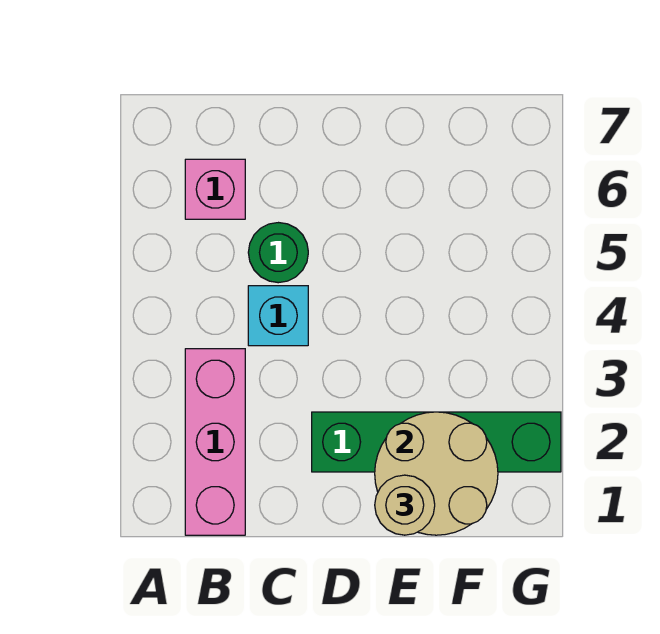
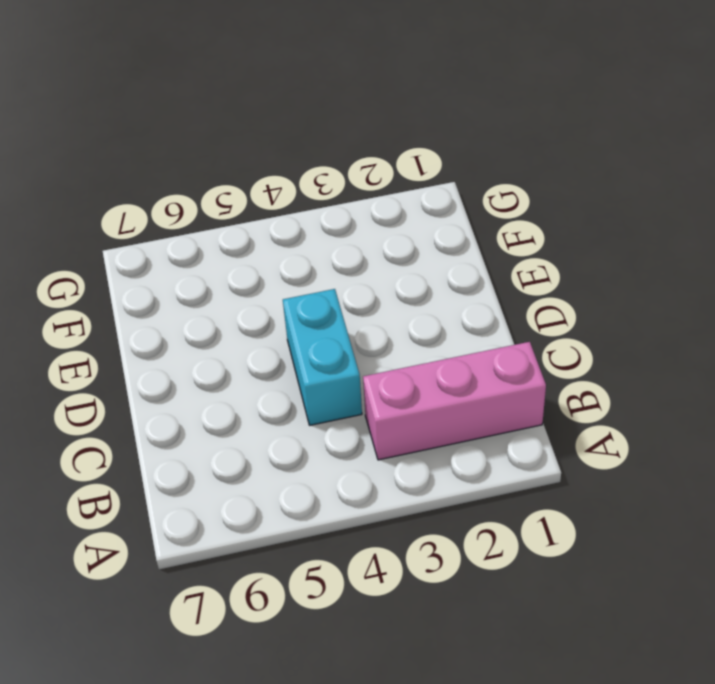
cyan 1x2 brick [283,289,362,425] -> cyan 1x1 brick [248,286,308,346]
none -> pink 1x1 brick [185,159,245,219]
none -> green 1x1 round brick [248,223,308,283]

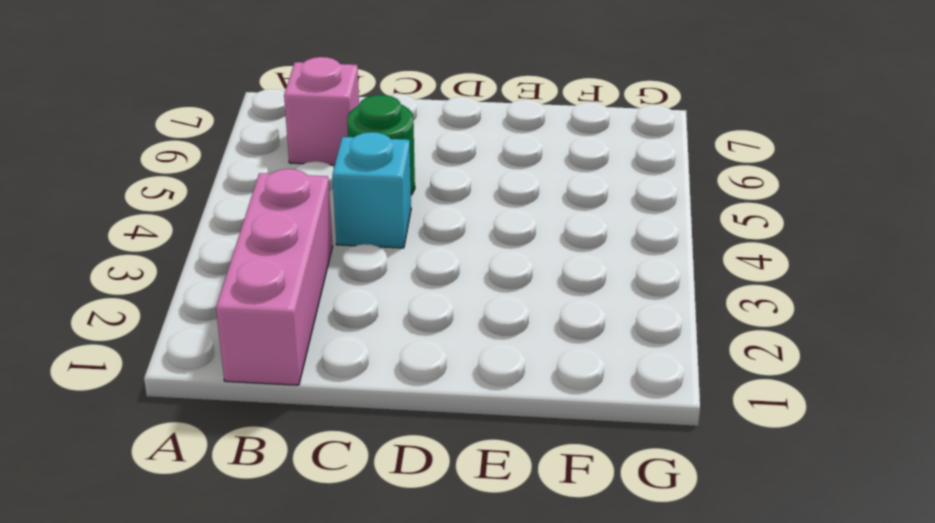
none -> green 1x4 brick [312,412,561,472]
none -> tan 2x2 round brick [375,412,498,535]

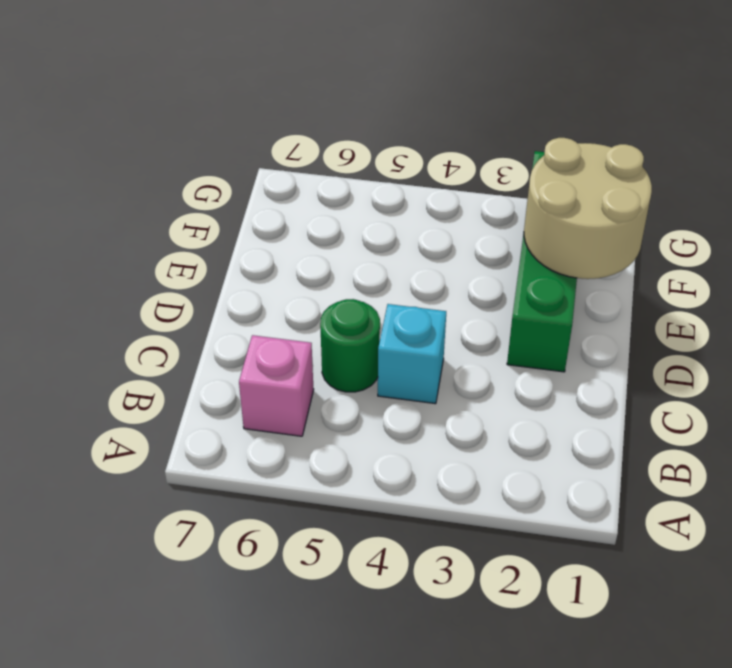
none -> pink 1x3 brick [185,349,245,535]
none -> tan 1x1 round brick [375,475,435,535]

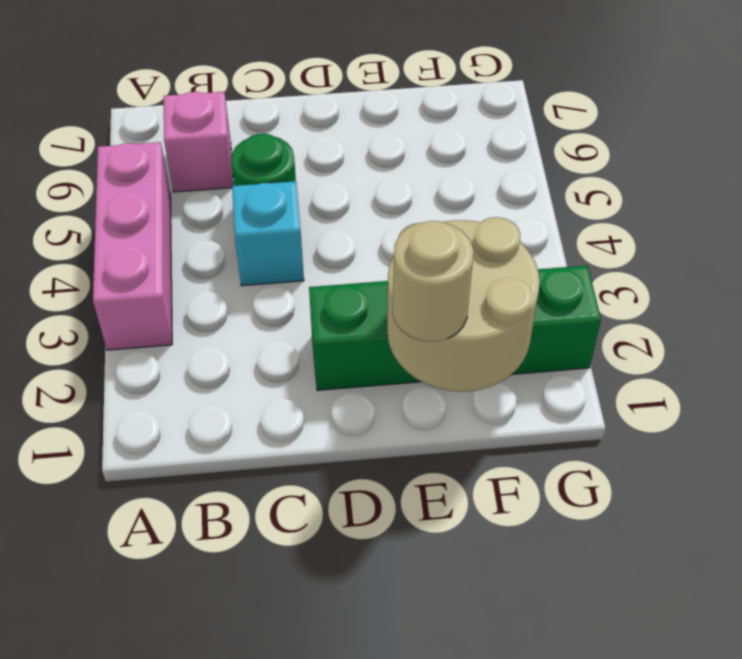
pink 1x3 brick [93,142,172,350] -> pink 1x3 brick moved to [185,349,245,535]

